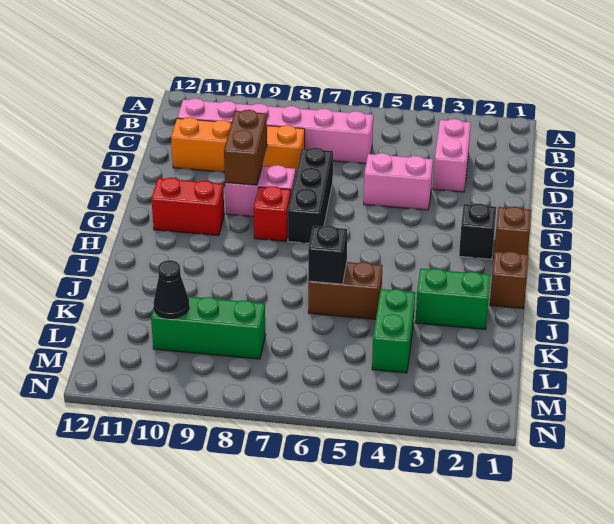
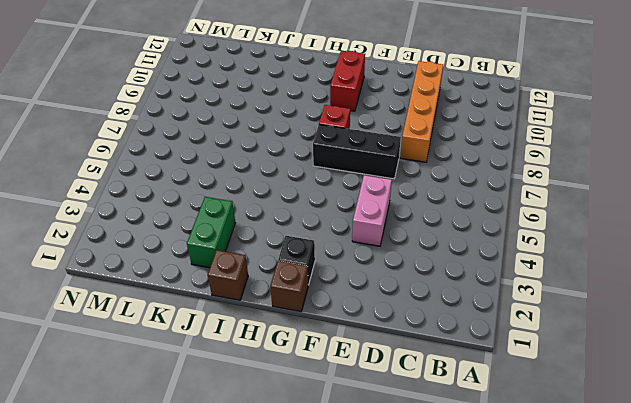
none -> pink 1x2 brick [433,119,471,192]
none -> pink 1x6 brick [177,98,373,164]
none -> pink 1x2 brick [225,165,296,217]

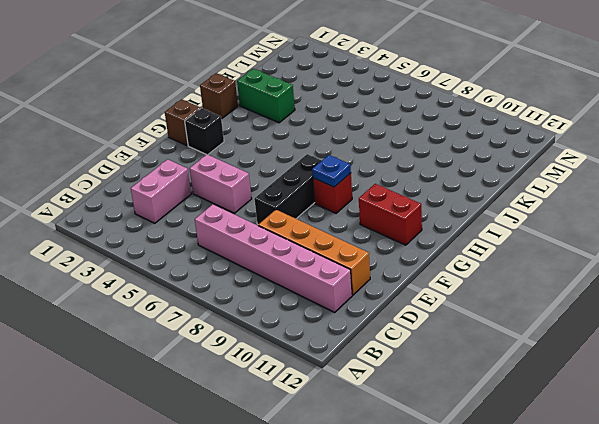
blue 1x1 plate [312,155,351,187] -> none
none -> pink 1x2 brick [225,165,296,217]
none -> brown 1x2 brick [308,262,382,319]
none -> green 1x2 brick [372,289,415,373]

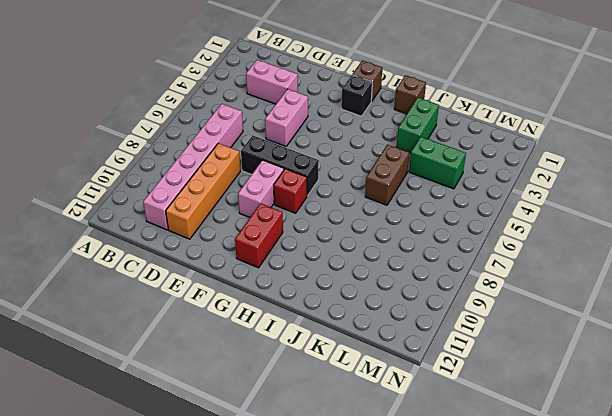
none -> green 1x3 brick [151,297,266,359]
none -> brown 1x2 brick [224,110,267,185]
none -> black 1x1 brick [308,226,347,284]

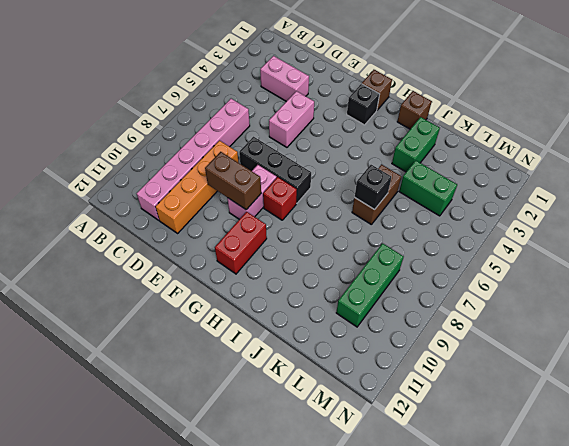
none -> black 1x1 cone [154,260,189,318]

